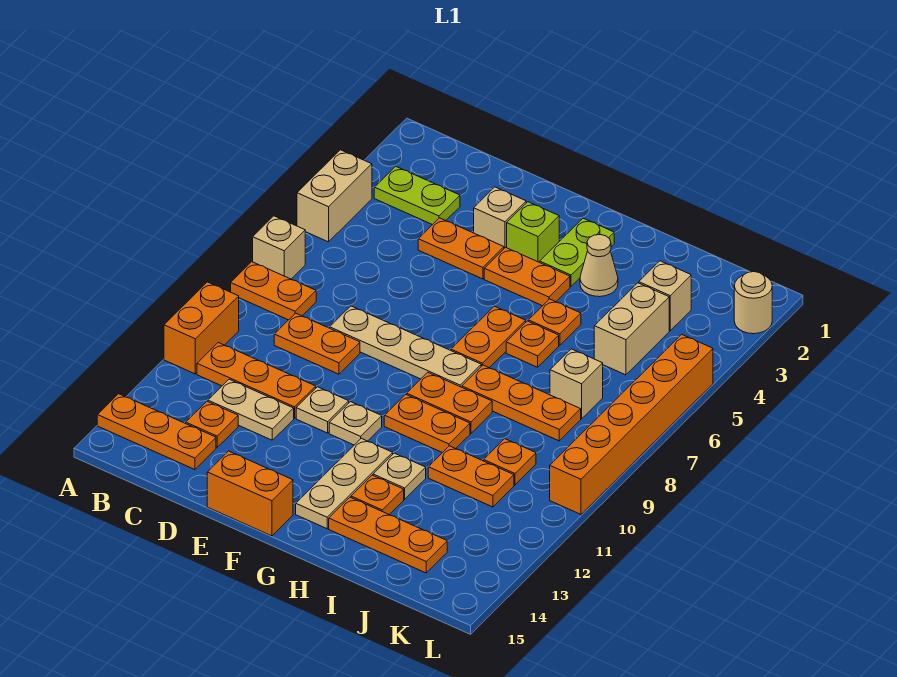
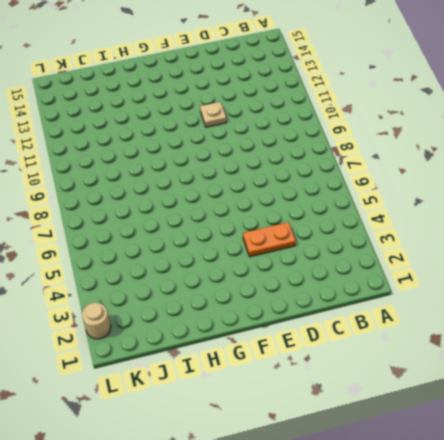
none -> tan 1x2 brick [297,150,372,242]
none -> tan 1x1 brick [253,216,305,279]
none -> orange 1x2 plate [231,262,316,320]
none -> orange 1x2 brick [164,282,239,374]

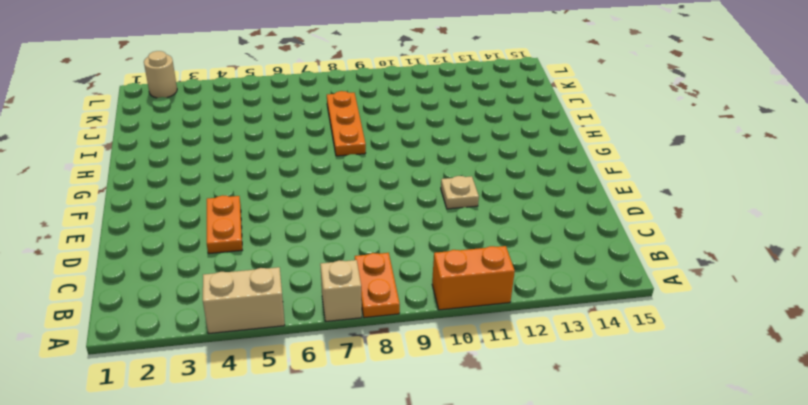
none -> orange 1x3 plate [97,394,216,470]
none -> lime 1x2 plate [374,166,460,225]
none -> orange 1x3 plate [197,343,316,418]
none -> orange 1x2 plate [274,313,360,374]

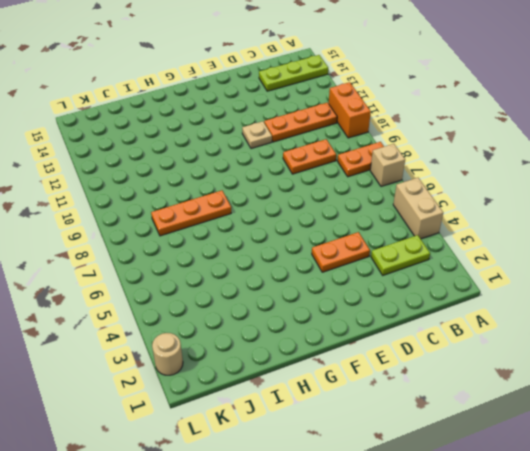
lime 1x3 plate [259,55,328,91] -> orange 1x3 plate [97,394,216,470]
none -> tan 1x2 plate [208,379,294,440]
none -> orange 1x1 plate [186,401,238,447]
none -> tan 1x4 plate [330,306,481,387]
none -> tan 1x1 brick [474,187,526,248]

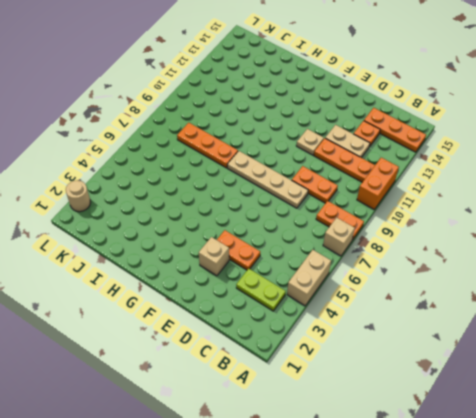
none -> orange 1x2 brick [207,451,293,536]
none -> lime 1x1 brick [507,202,559,262]
none -> orange 1x2 plate [484,247,570,306]
none -> tan 1x1 plate [329,402,382,445]

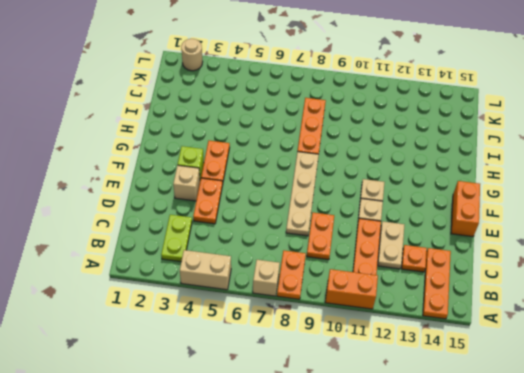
none -> lime 1x2 plate [540,218,614,286]
none -> orange 1x2 plate [451,306,526,368]
none -> orange 1x2 plate [407,372,492,433]
none -> orange 1x2 plate [384,394,470,453]

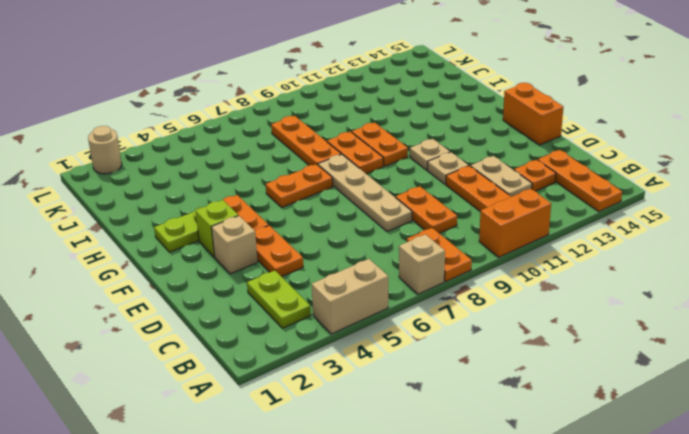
none -> tan 1x3 plate [296,438,393,529]
none -> tan 1x1 cone [580,235,618,297]
none -> orange 1x1 plate [528,299,581,345]
none -> orange 1x1 plate [506,321,559,367]

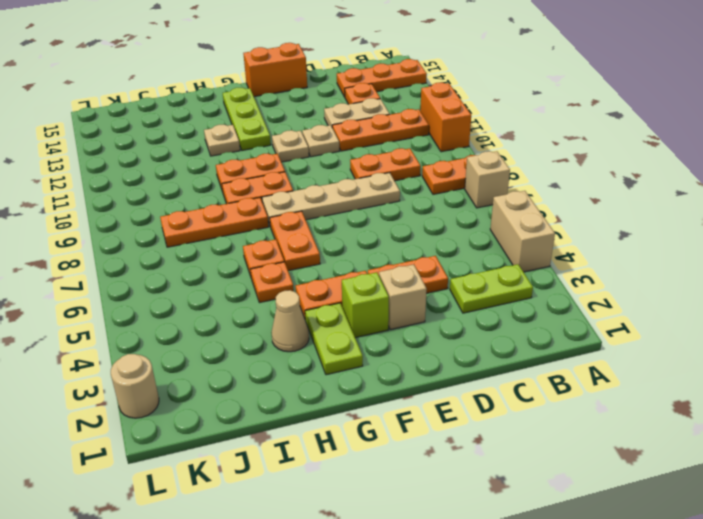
lime 1x3 plate [223,88,271,150] -> tan 1x3 plate [296,438,393,529]
none -> orange 1x1 plate [351,475,404,515]
none -> orange 1x3 plate [329,497,447,573]
none -> orange 1x2 plate [428,446,514,507]
none -> tan 1x1 brick [639,261,691,331]

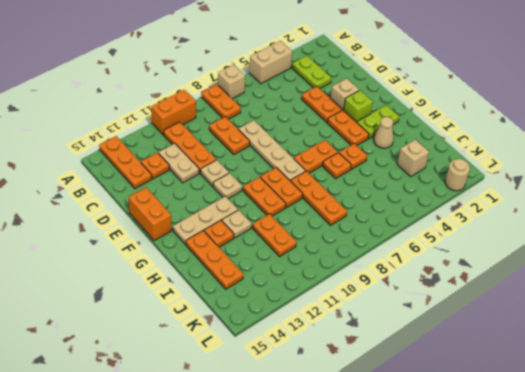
none -> tan 1x2 brick [594,283,669,375]
none -> tan 1x1 brick [550,349,603,419]
none -> orange 1x1 plate [484,439,536,485]
none -> orange 1x6 brick [550,334,713,514]

